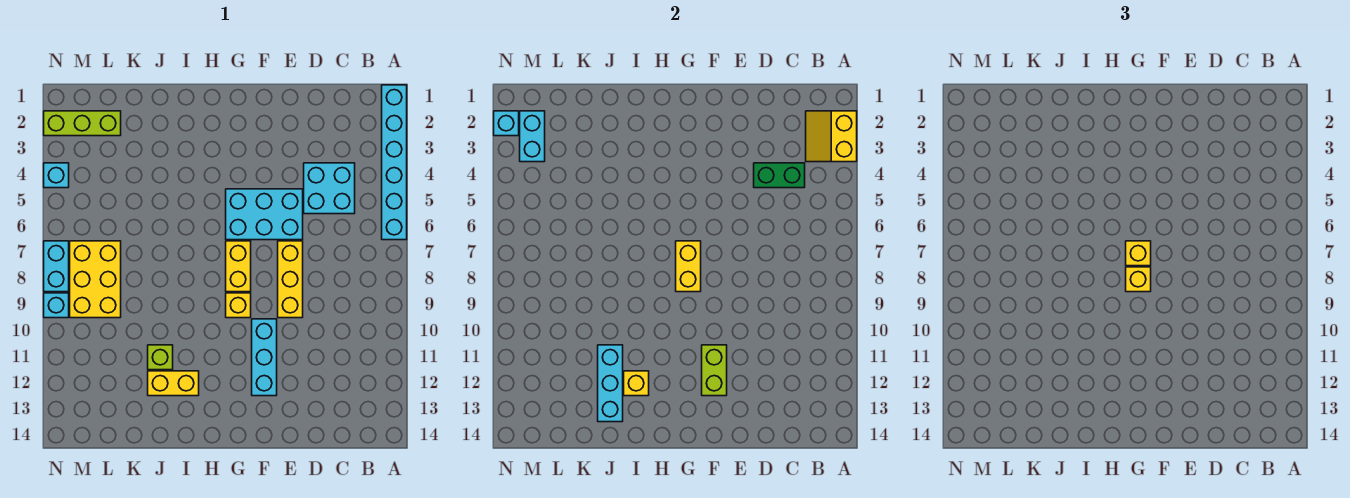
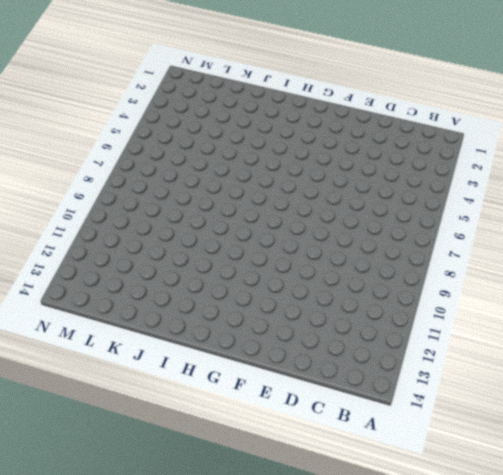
none -> cyan 1x6 brick [382,85,407,240]
none -> cyan 2x2 brick [304,163,355,214]
none -> cyan 2x3 brick [226,189,303,240]

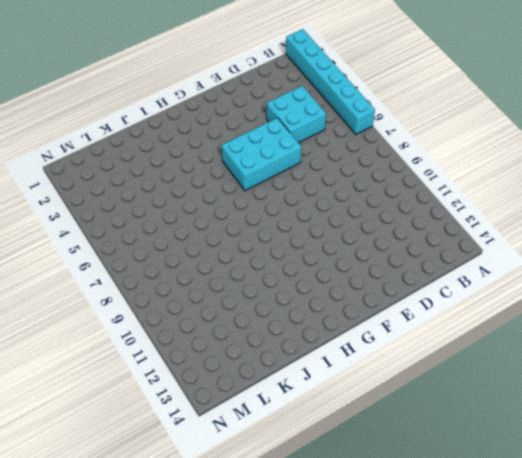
none -> yellow 1x3 brick [278,241,303,318]
none -> cyan 1x3 brick [252,319,277,396]
none -> yellow 1x2 brick [226,241,251,292]

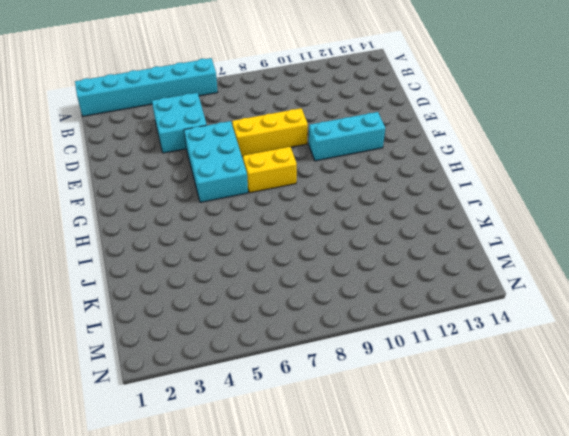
none -> yellow 1x1 brick [226,293,251,318]
none -> yellow 1x2 brick [148,371,199,396]
none -> lime 1x1 brick [148,345,173,370]

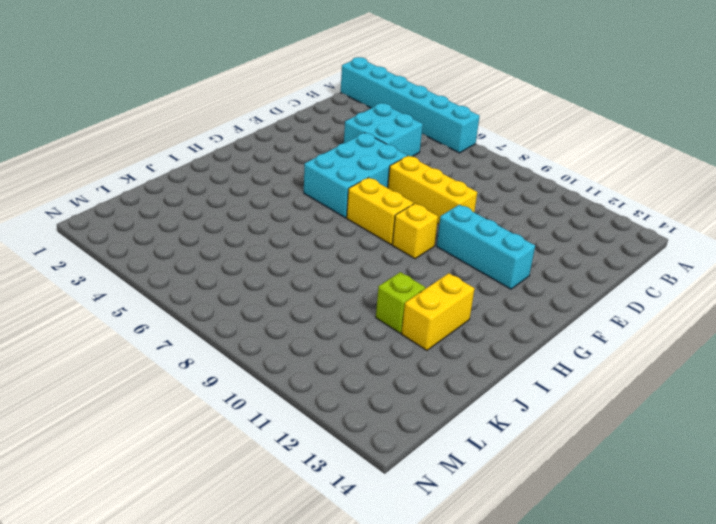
none -> lime 1x3 brick [44,111,121,136]
none -> yellow 2x3 brick [70,241,121,318]
none -> cyan 1x1 brick [44,163,69,188]

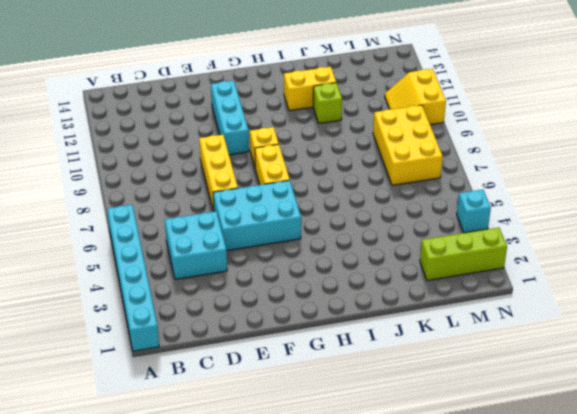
yellow 2x2 slope [385,69,446,124] -> yellow 2x2 slope turned to [806,111,857,162]
none -> cyan 1x2 brick [44,241,69,292]
none -> cyan 1x1 brick [44,293,69,318]
none -> green 1x2 brick [754,163,805,188]

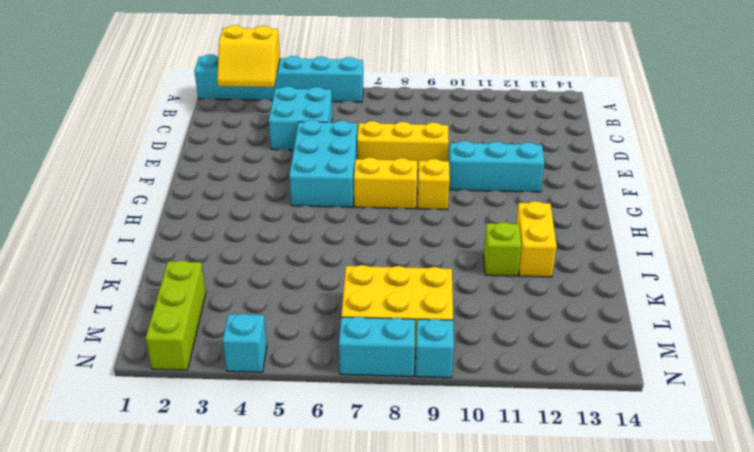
none -> green 1x2 brick [754,163,805,188]
none -> lime 1x2 brick [702,345,727,396]
none -> yellow 1x2 brick [676,241,701,292]

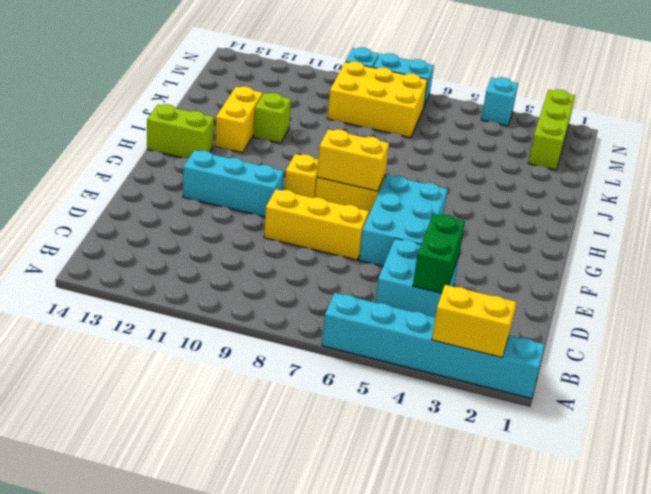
lime 1x2 brick [147,104,214,159] -> lime 1x2 brick moved to [702,345,727,396]
none -> yellow 1x1 brick [624,371,649,396]
none -> cyan 1x3 brick [598,345,623,422]
none -> cyan 1x2 brick [520,111,545,162]

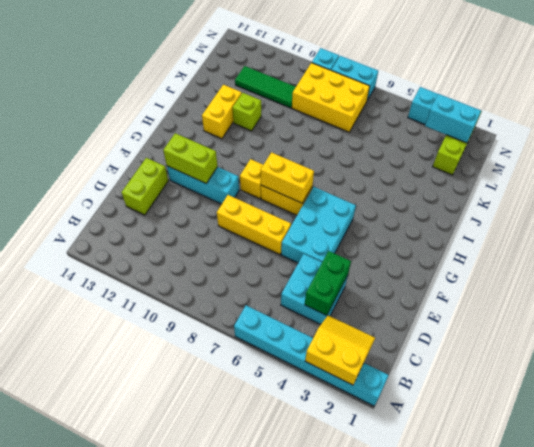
lime 1x2 brick [122,158,168,215] -> none
green 1x3 tile [235,66,296,108] -> none
none -> yellow 1x1 brick [624,371,649,396]
none -> cyan 1x3 brick [598,345,623,422]
none -> cyan 1x1 brick [494,111,519,136]

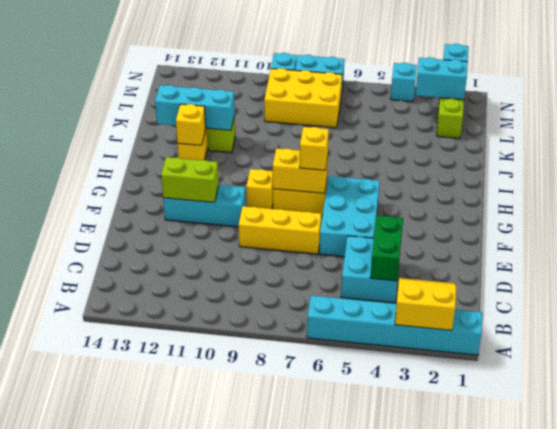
none -> yellow 1x1 brick [1126,267,1151,292]

